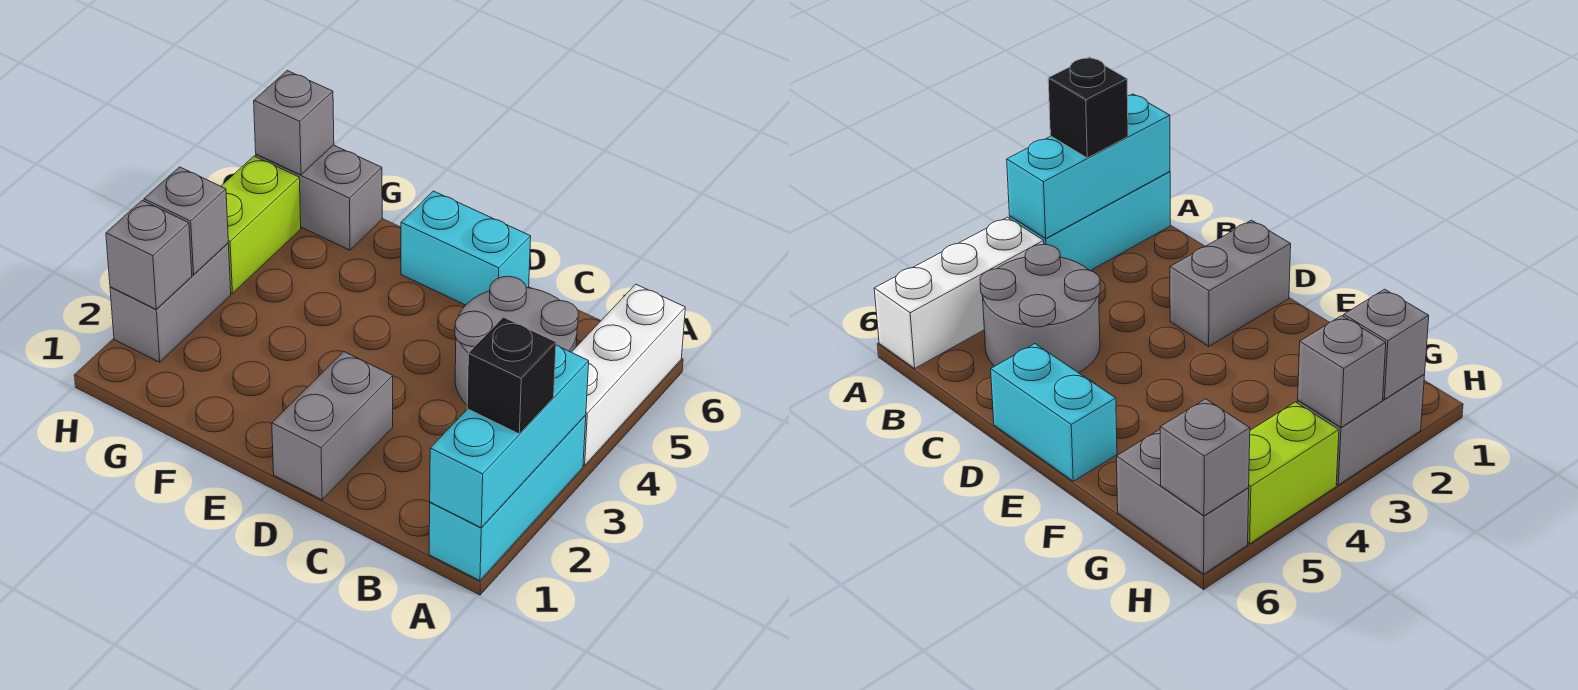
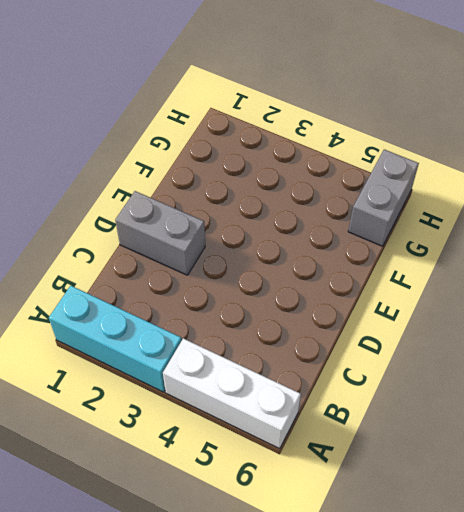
none -> grey 2x2 round brick [455,276,578,405]
none -> cyan 1x2 brick [401,191,531,305]
none -> grey 1x2 brick [110,244,231,362]

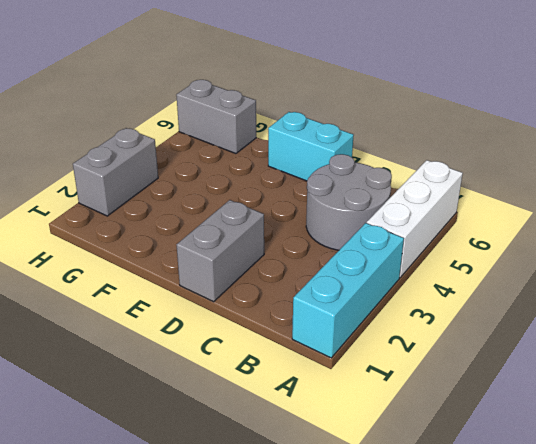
none -> lime 1x2 brick [221,156,301,294]
none -> cyan 1x3 brick [430,345,589,528]
none -> grey 1x1 brick [106,200,192,309]

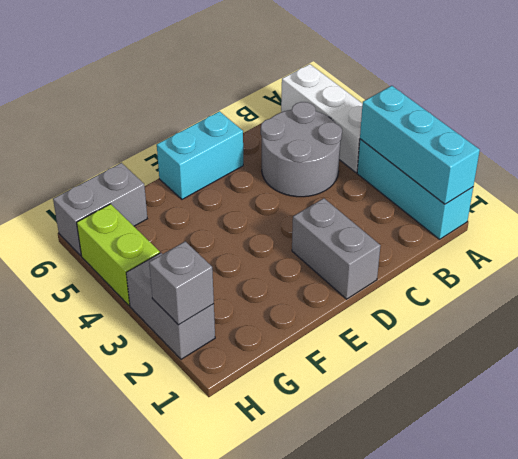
none -> grey 1x1 brick [144,167,228,275]
none -> grey 1x1 brick [254,71,334,175]
none -> black 1x1 brick [467,317,556,434]

